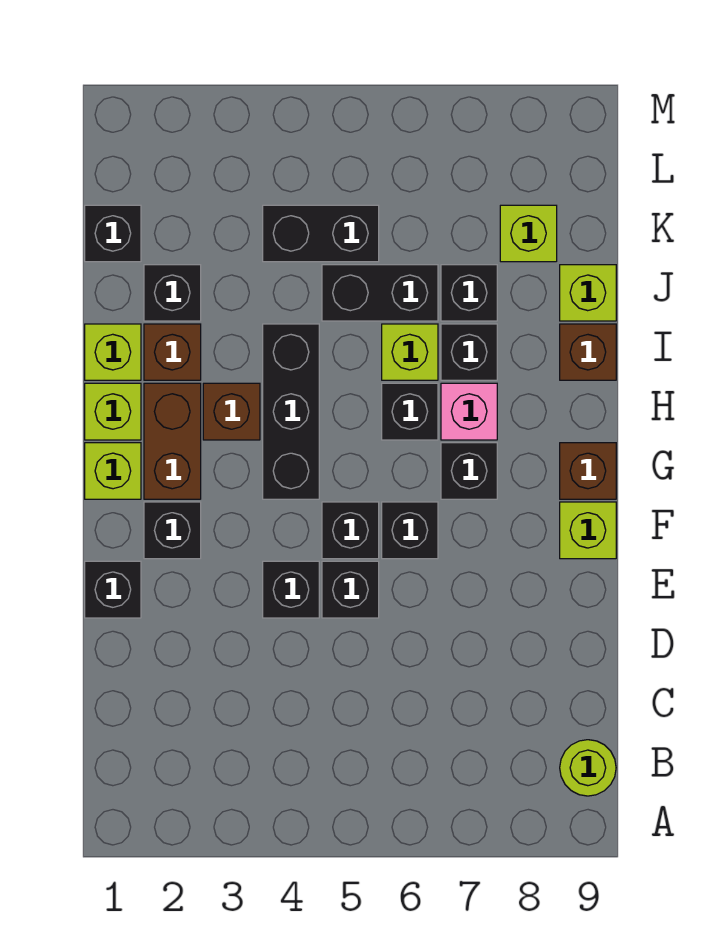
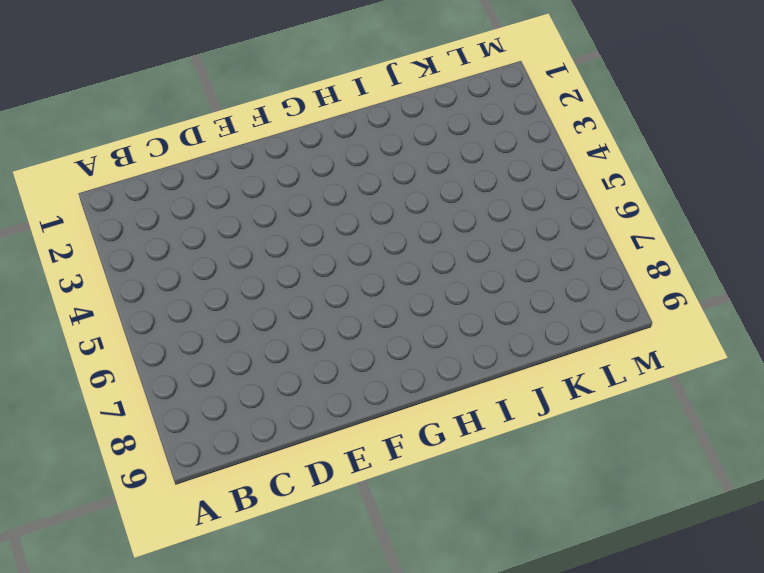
none -> lime 1x1 round brick [560,740,616,796]
none -> black 1x1 brick [85,561,141,618]
none -> black 1x1 brick [263,561,319,618]

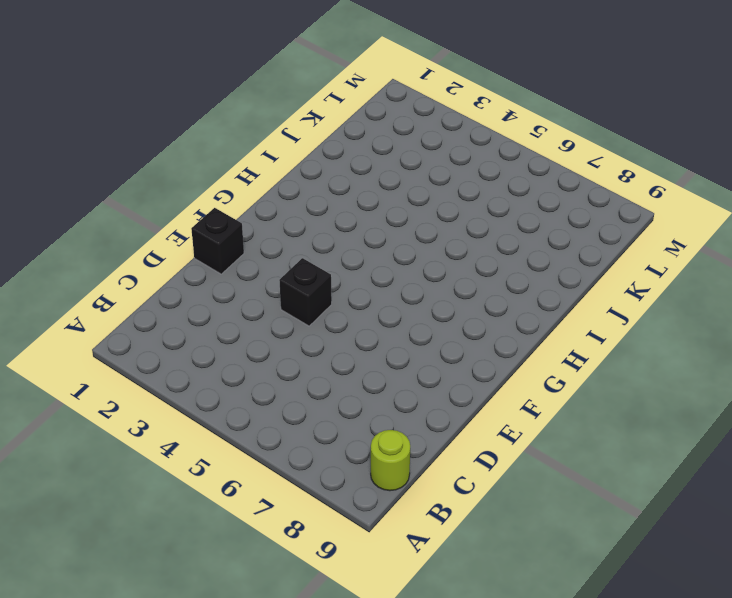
none -> black 1x1 brick [322,561,379,618]
none -> black 1x1 brick [144,502,201,559]
none -> black 1x1 brick [322,502,379,559]

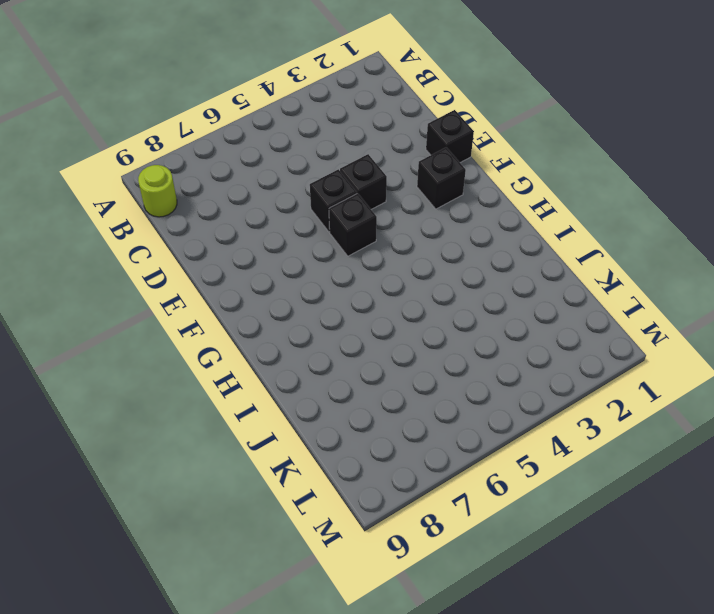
none -> black 1x1 brick [382,502,438,559]
none -> lime 1x1 brick [560,502,616,559]
none -> lime 1x1 brick [85,443,141,499]

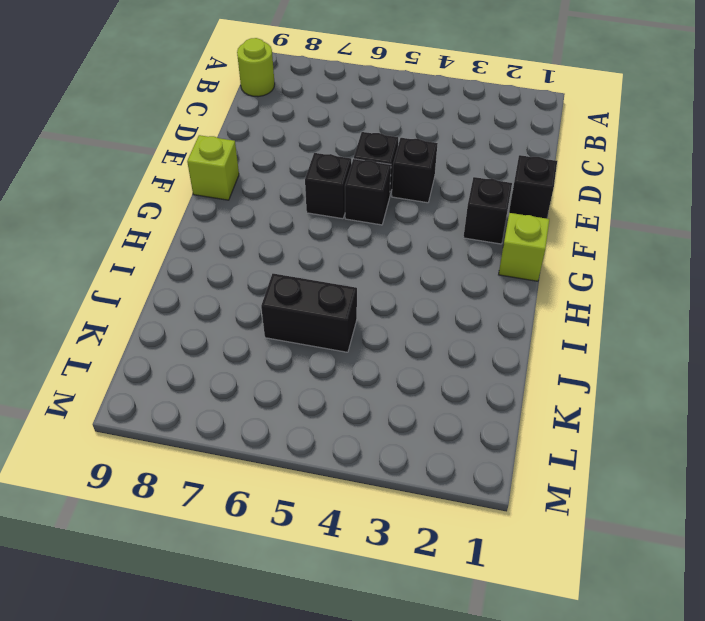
none -> brown 1x2 brick [144,383,201,499]
none -> black 1x3 brick [263,324,319,499]
none -> black 1x1 brick [441,443,497,499]

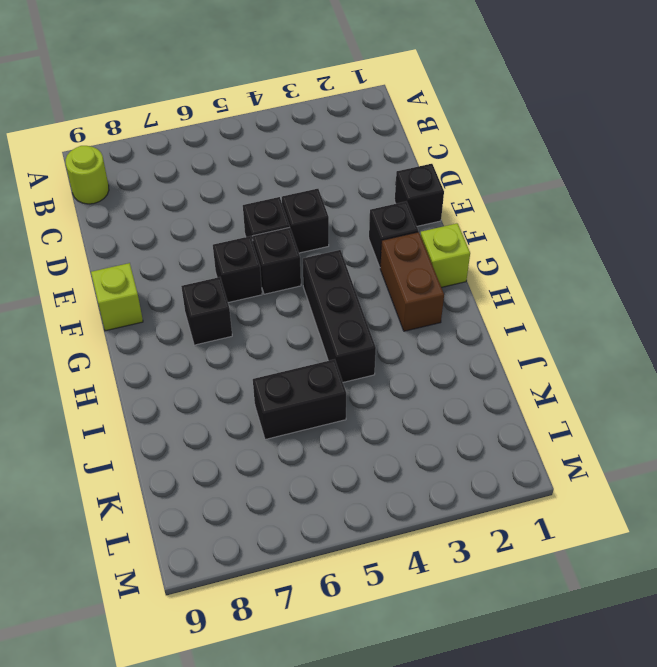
none -> brown 1x1 brick [560,443,616,499]
none -> lime 1x1 brick [85,383,141,440]
none -> brown 1x1 brick [203,383,260,440]

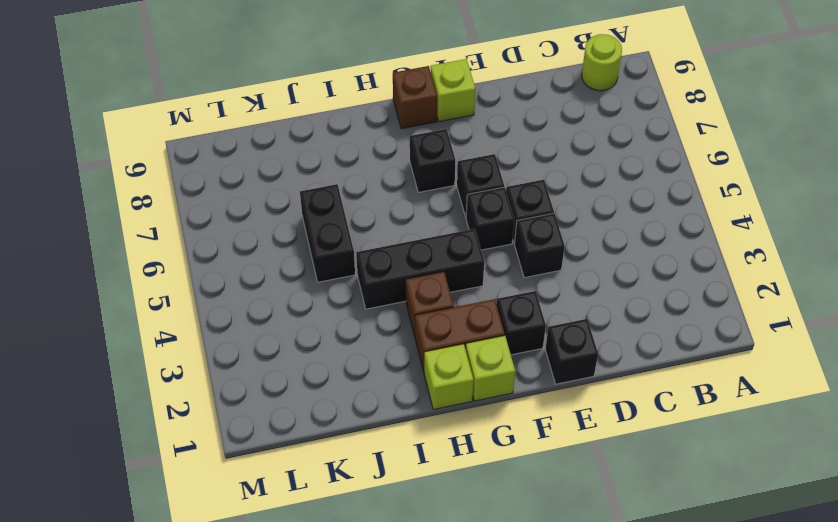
none -> black 1x1 brick [382,383,438,440]
none -> pink 1x1 brick [441,383,497,440]
none -> lime 1x1 brick [85,324,141,380]

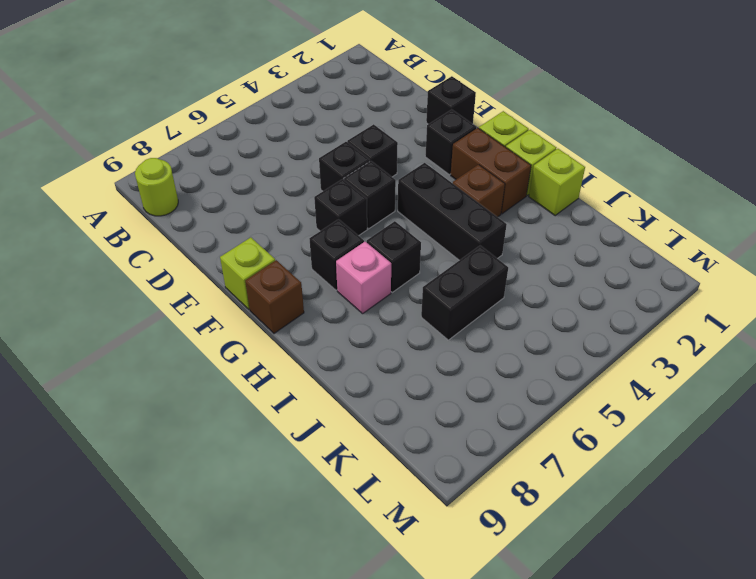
none -> brown 1x1 brick [144,324,201,380]
none -> lime 1x1 brick [382,324,438,380]
none -> black 1x1 brick [441,324,497,380]

